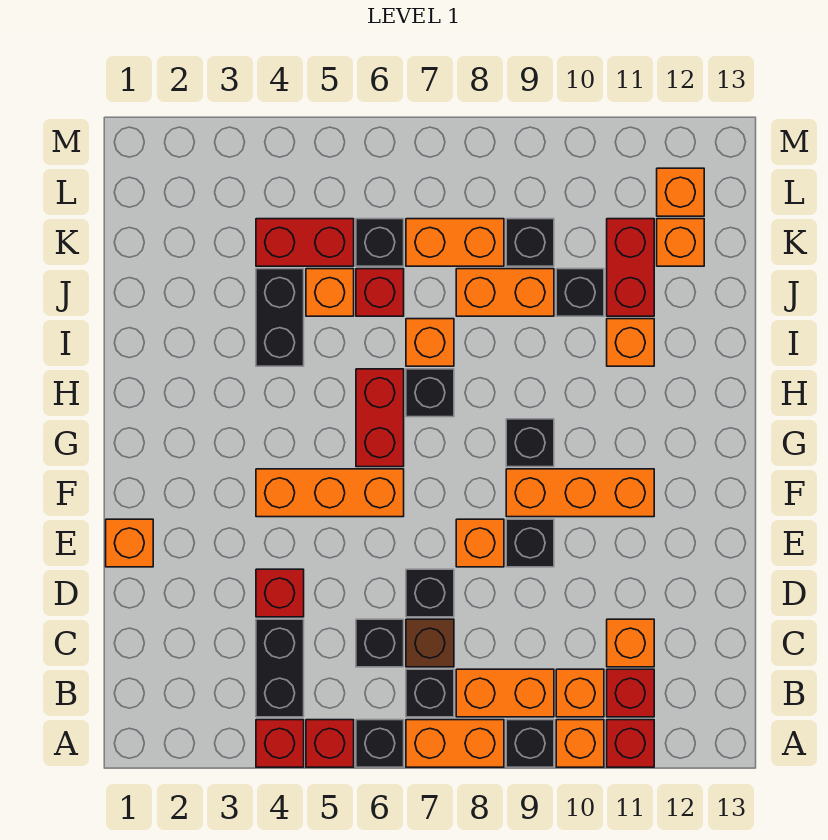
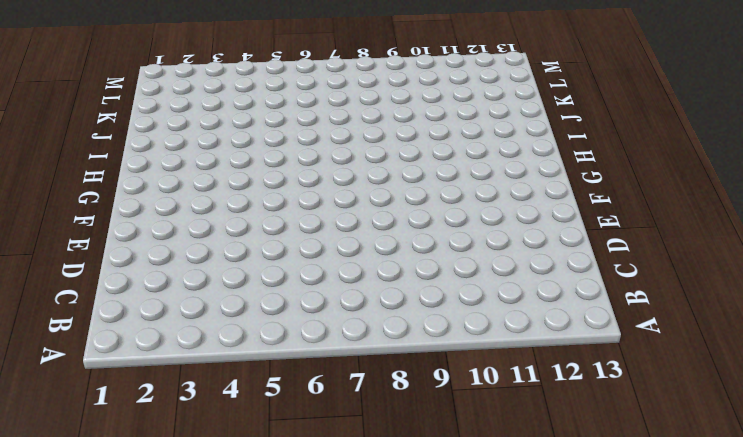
none -> red 1x1 brick [256,720,304,767]
none -> red 1x1 brick [306,720,354,767]
none -> black 1x1 brick [356,720,404,767]
none -> orange 1x2 brick [406,720,504,767]

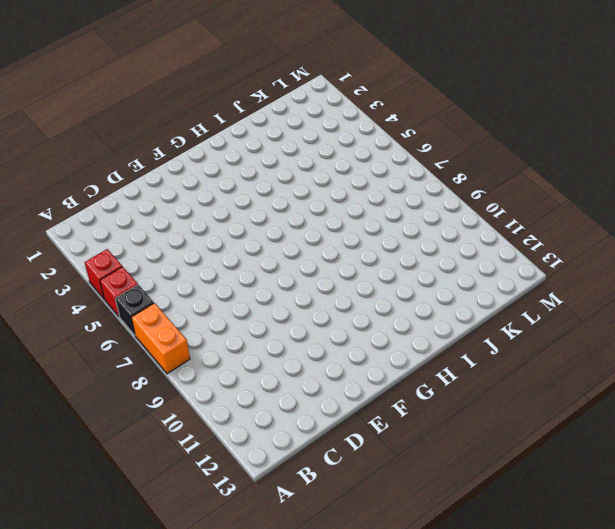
none -> black 1x1 brick [506,720,554,767]
none -> orange 1x1 brick [556,720,604,767]
none -> red 1x1 brick [607,720,654,767]
none -> black 1x2 brick [256,619,304,717]

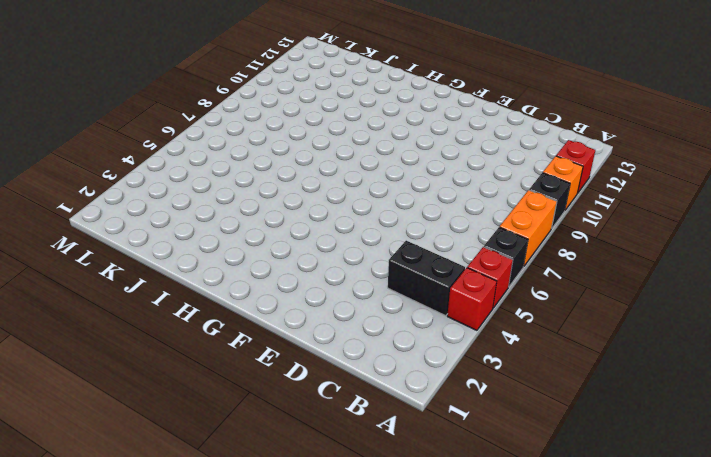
none -> black 1x1 brick [406,669,454,717]
none -> orange 1x2 brick [456,669,554,717]
none -> orange 1x1 brick [556,669,604,717]
none -> red 1x1 brick [607,669,654,717]

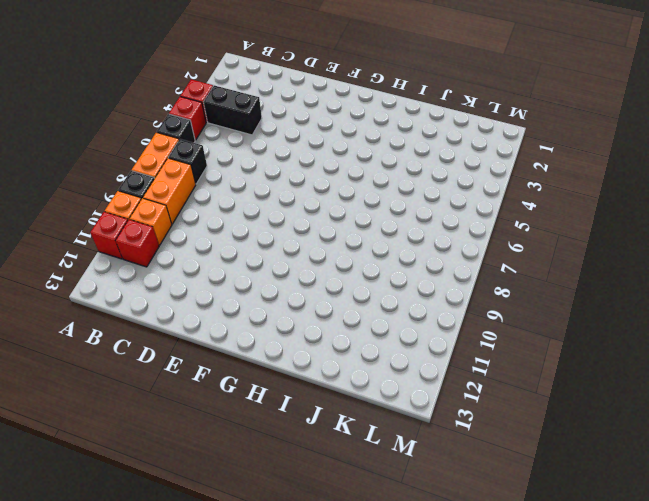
none -> black 1x1 brick [356,619,404,667]
none -> brown 1x1 brick [406,619,454,667]
none -> orange 1x1 brick [607,619,654,667]
none -> red 1x1 brick [256,569,304,617]

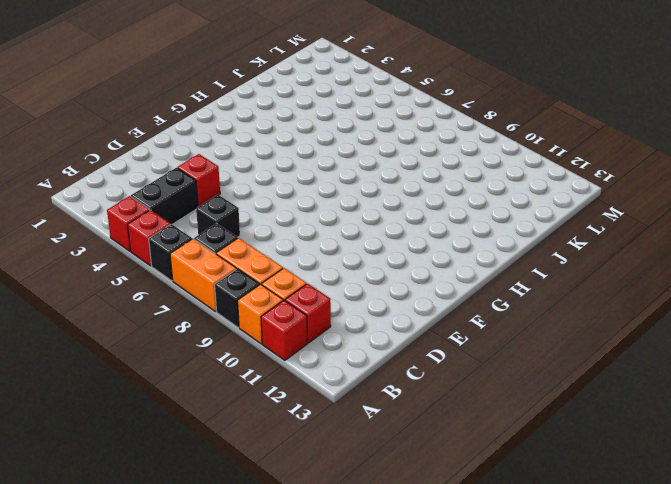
none -> brown 1x1 brick [406,619,454,667]
none -> orange 1x1 brick [607,619,654,667]
none -> black 1x1 brick [406,569,454,617]
none -> orange 1x1 brick [106,519,153,567]

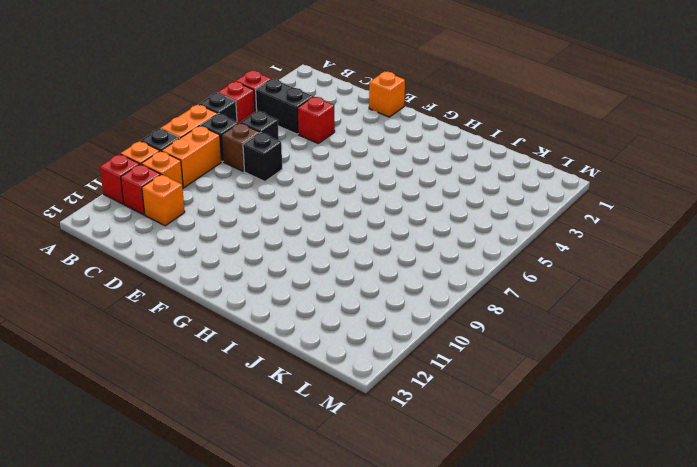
none -> orange 1x1 brick [456,519,504,567]
none -> black 1x1 brick [506,519,554,567]
none -> orange 1x3 brick [256,469,404,517]
none -> orange 1x3 brick [506,469,654,517]

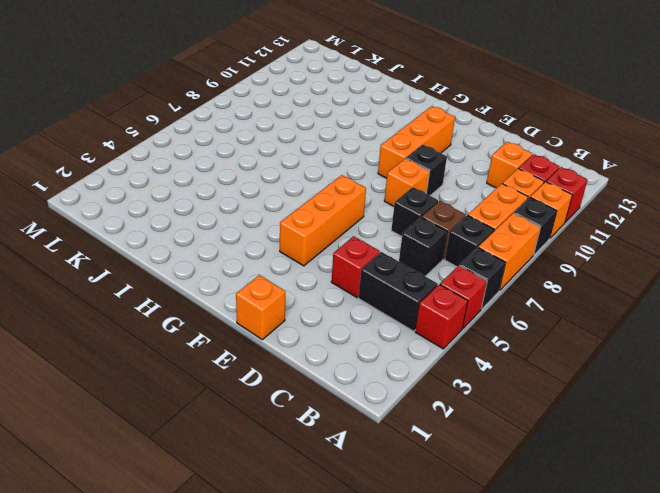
none -> red 1x2 brick [356,369,404,467]
none -> black 1x1 brick [506,419,554,467]
none -> black 1x1 brick [406,369,454,417]
none -> black 1x2 brick [256,269,304,366]

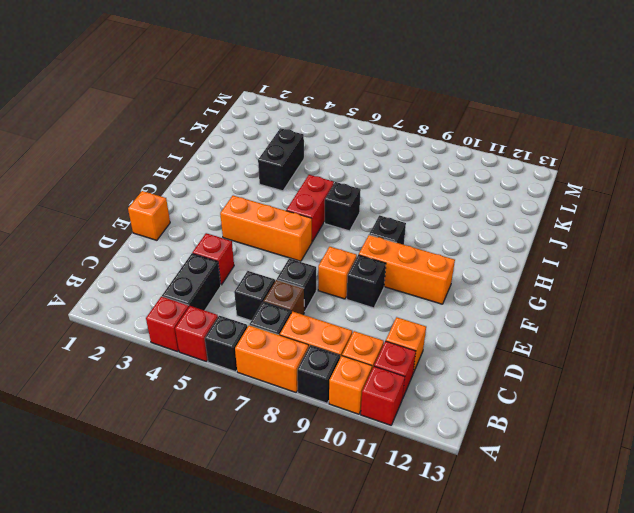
none -> orange 1x1 brick [406,319,454,366]
none -> orange 1x1 brick [607,319,654,366]
none -> orange 1x1 brick [306,269,354,316]
none -> red 1x1 brick [356,269,404,316]

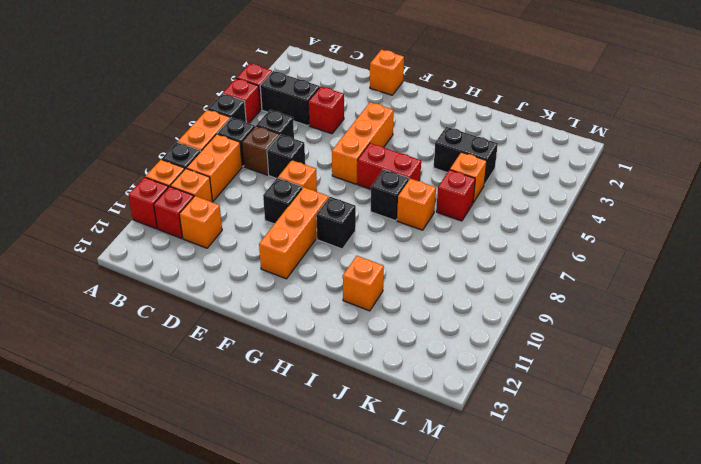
none -> orange 1x2 brick [456,269,554,316]
none -> black 1x1 brick [556,269,604,316]
none -> red 1x2 brick [607,219,654,316]
none -> red 1x2 brick [256,219,354,266]

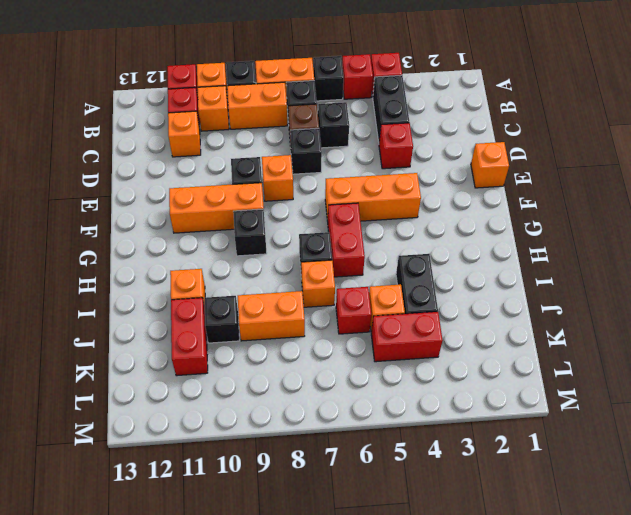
none -> black 1x1 brick [356,219,404,266]
none -> orange 1x2 brick [406,219,504,266]
none -> black 1x1 brick [506,219,554,266]
none -> orange 1x1 brick [657,219,704,266]

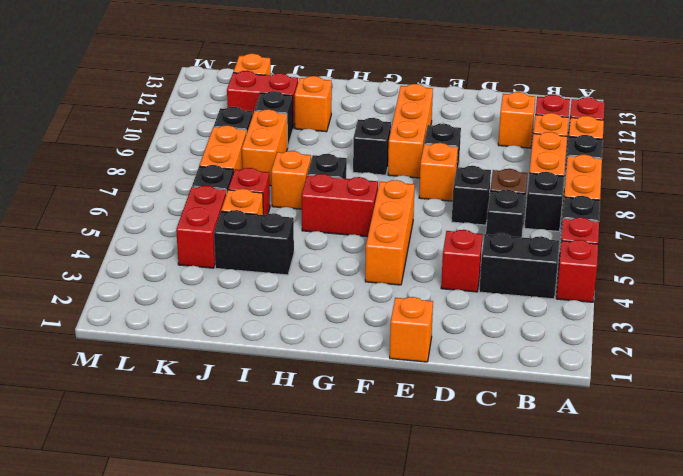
none -> orange 1x1 brick [657,168,704,216]

